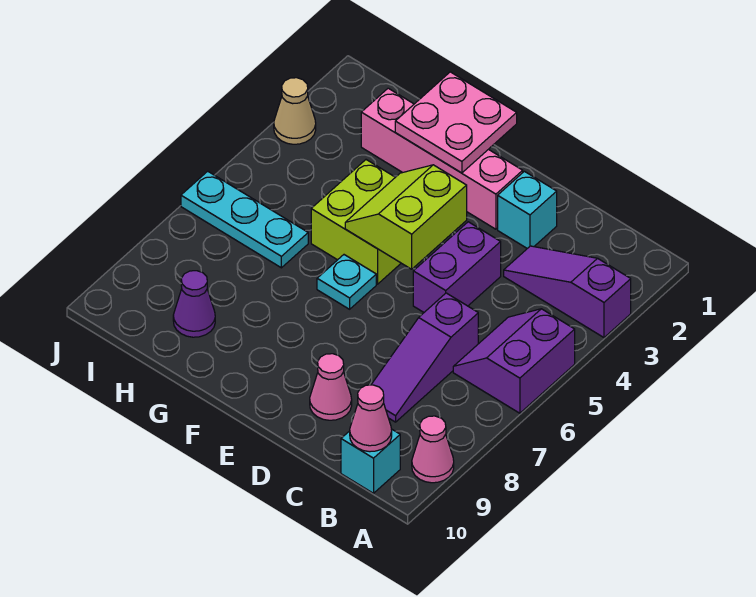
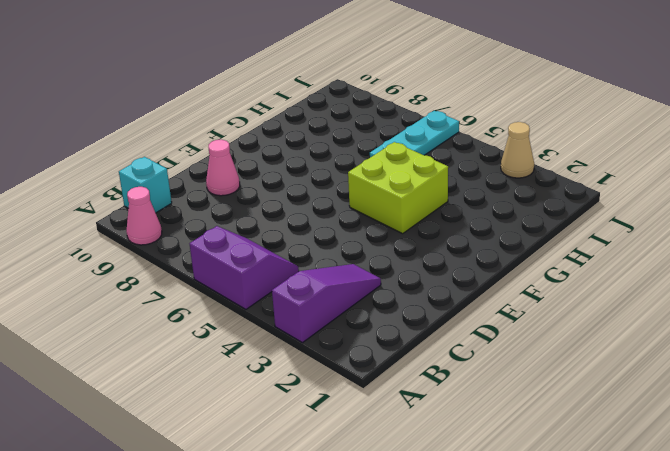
none -> purple 1x3 slope [371,293,478,422]
none -> cyan 1x1 brick [498,171,557,248]
none -> purple 1x2 brick [413,222,501,312]

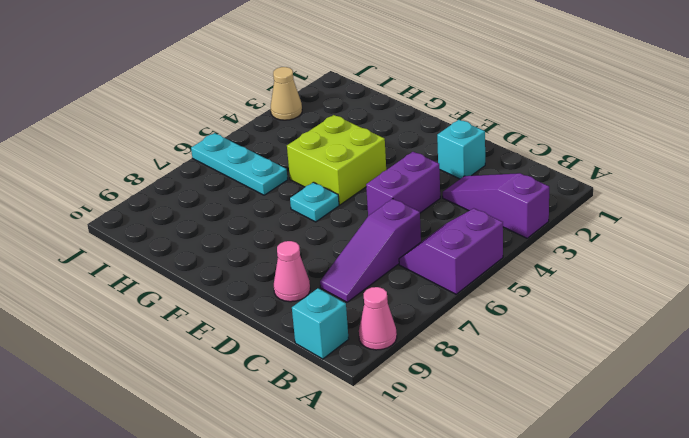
none -> pink 1x4 brick [361,88,523,229]
none -> purple 1x1 cone [173,271,215,337]
none -> pink 1x1 cone [350,385,392,452]

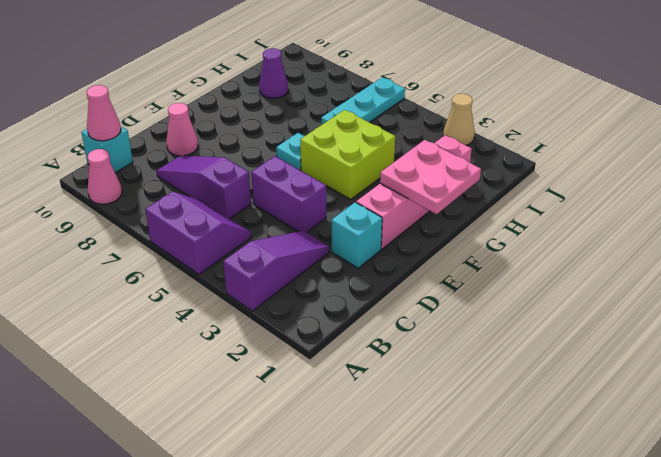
none -> lime 2x2 slope [345,165,467,269]

